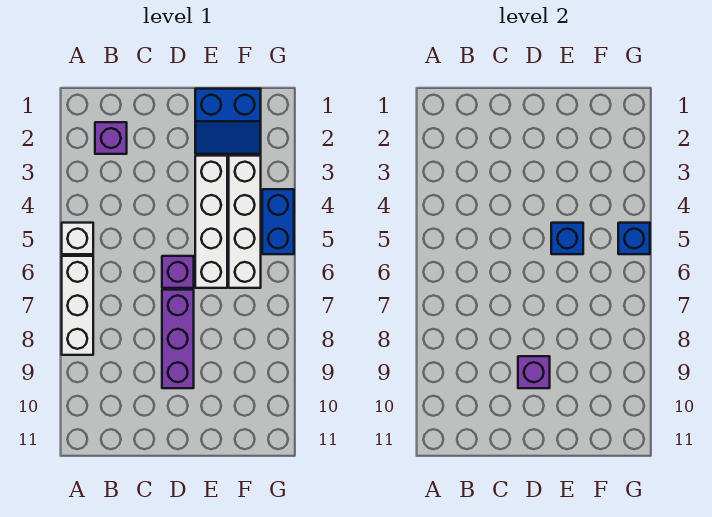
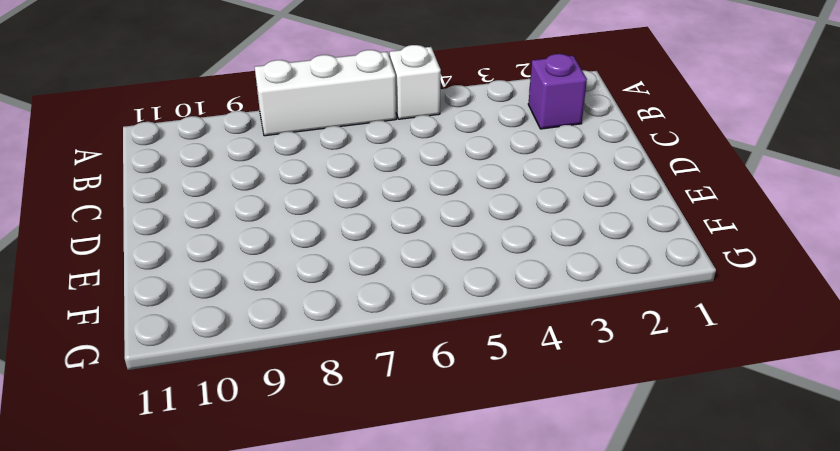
none -> purple 1x1 brick [162,256,194,288]
none -> purple 1x3 brick [162,290,194,388]
none -> blue 2x2 slope [195,89,261,154]

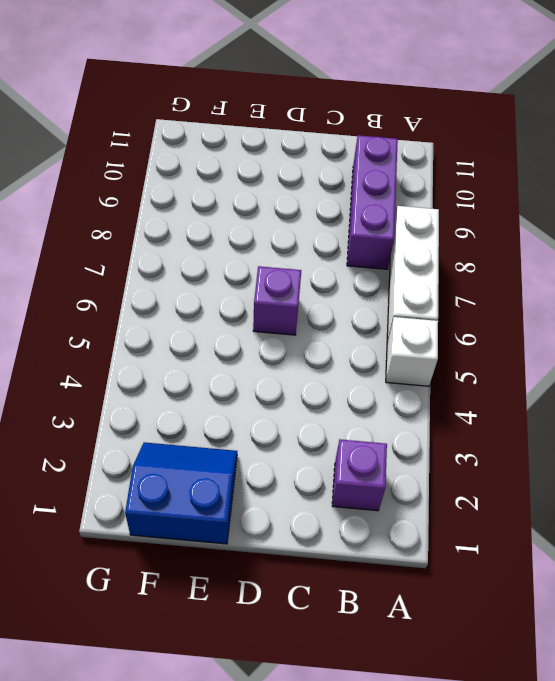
purple 1x3 brick [347,135,398,269] -> purple 1x3 brick moved to [162,290,194,388]
none -> white 1x4 brick [195,156,227,288]
none -> white 1x4 brick [229,156,261,288]
none -> blue 1x2 brick [262,189,294,254]

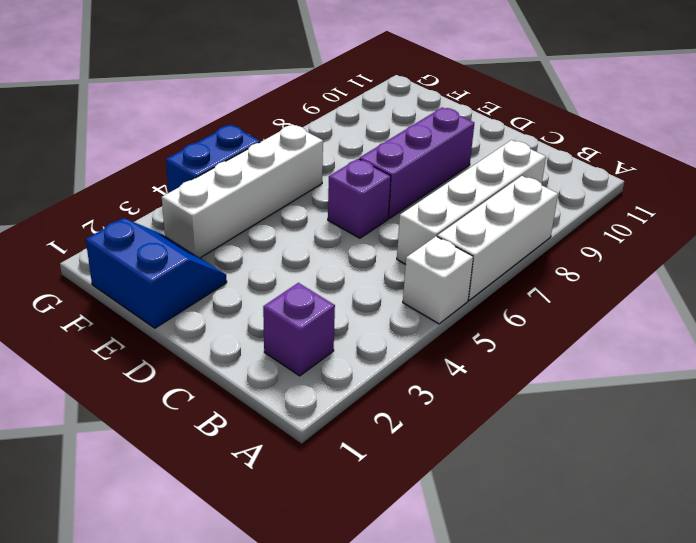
white 1x4 brick [397,140,546,264] -> white 1x4 brick moved to [195,156,227,288]
none -> purple 1x1 brick [518,356,550,388]
none -> blue 1x1 brick [551,223,583,254]
none -> blue 1x1 brick [618,223,650,254]

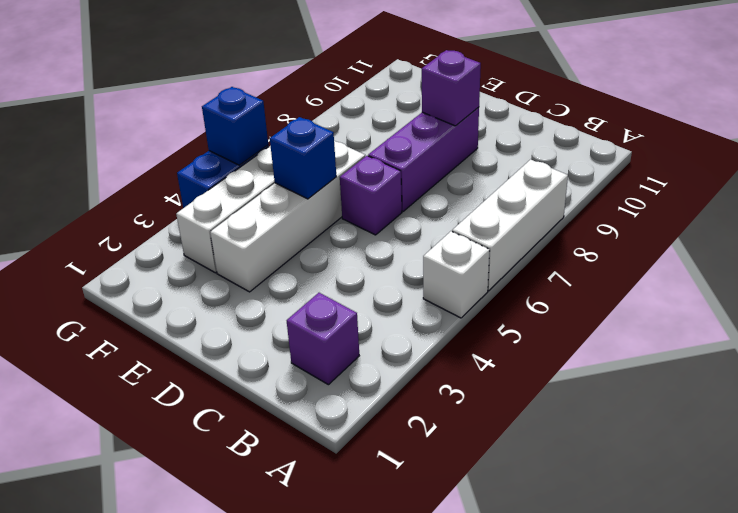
none -> blue 2x2 slope [195,89,261,154]

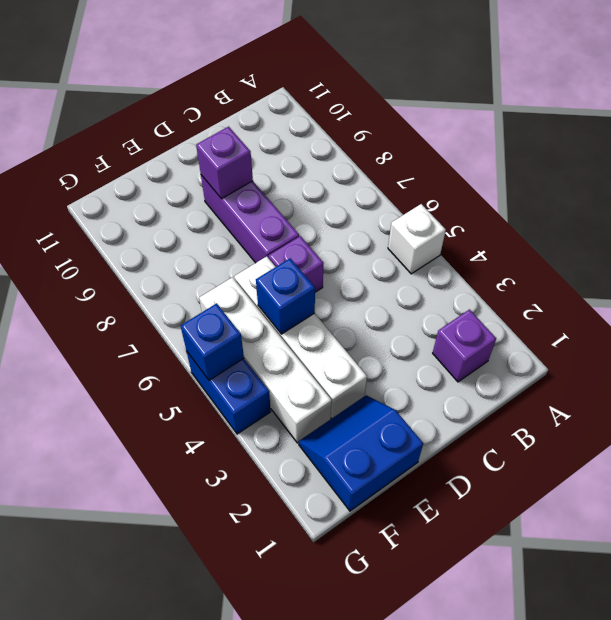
none -> white 1x3 brick [62,256,93,355]

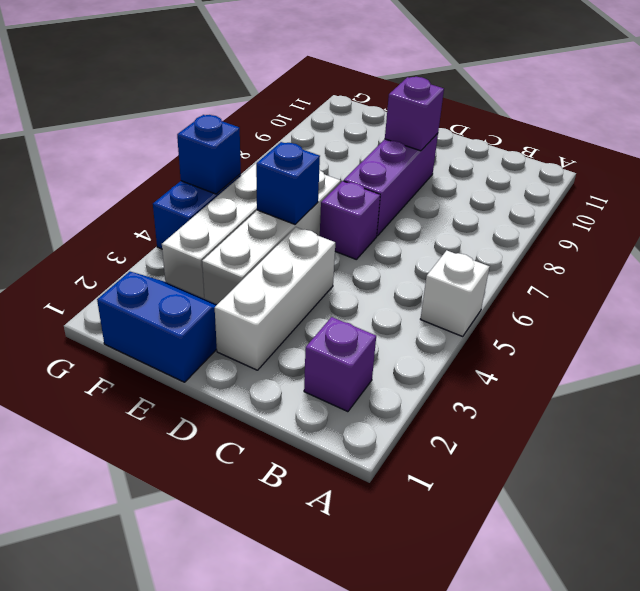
white 1x3 brick [215,227,335,370] -> white 1x3 brick moved to [62,256,93,355]

